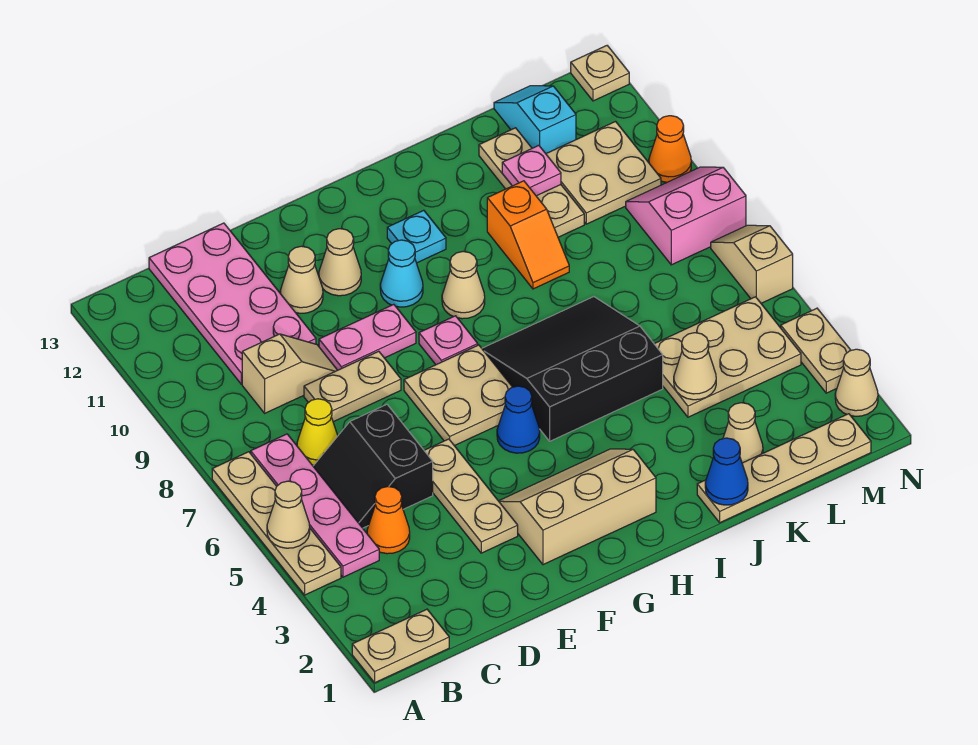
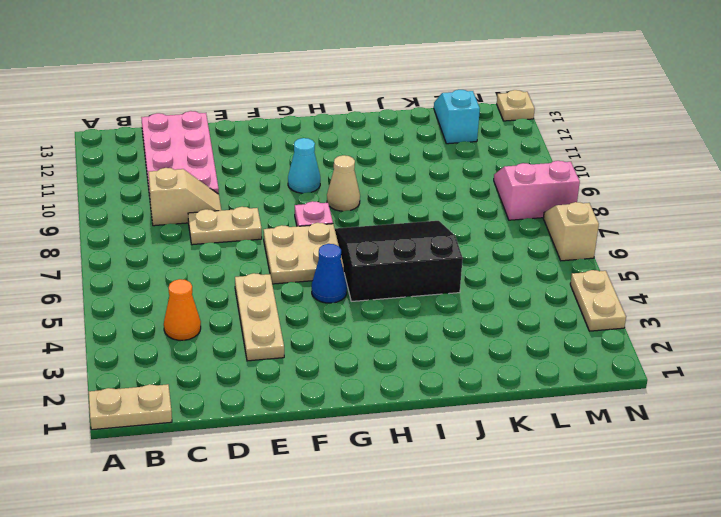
none -> tan 1x4 plate [212,452,341,595]
none -> pink 1x4 plate [251,434,379,577]
none -> black 2x2 slope [313,405,433,528]
none -> yellow 1x1 cone [297,399,338,465]

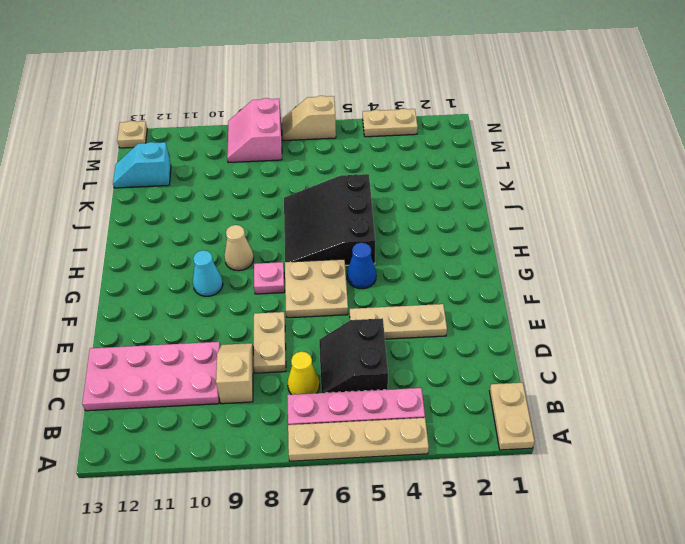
black 2x2 slope [319,318,388,393] -> black 2x2 slope turned to [313,405,433,528]
none -> orange 1x1 cone [367,487,410,554]
none -> pink 1x2 plate [319,304,416,370]
none -> tan 1x1 cone [280,246,323,313]
none -> tan 2x3 slope [499,449,656,565]

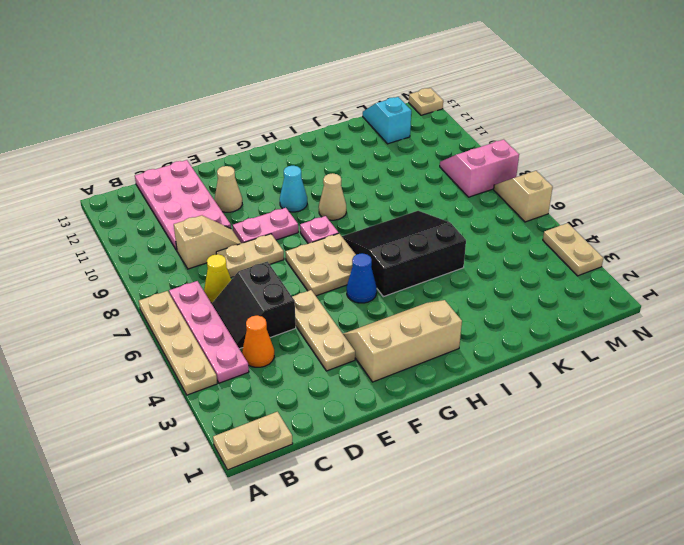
none -> tan 1x1 cone [319,229,361,296]
none -> cyan 1x1 plate [387,210,446,263]
none -> tan 1x4 plate [697,414,871,523]
none -> orange 1x2 slope [487,181,569,289]

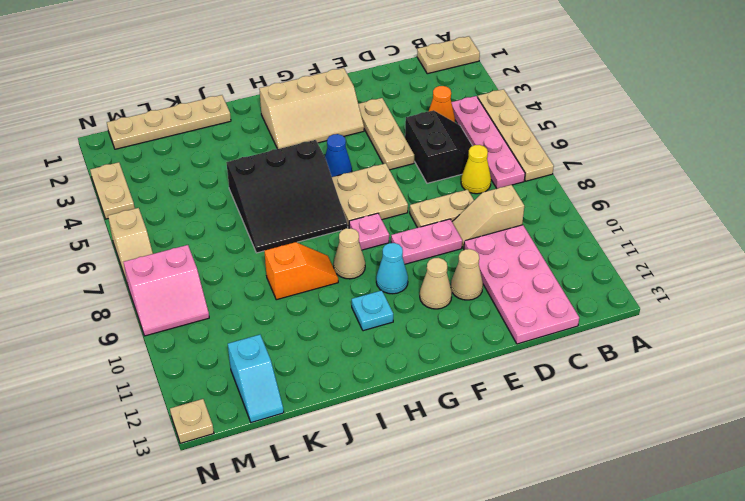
orange 1x2 slope [265,242,338,300] -> orange 1x2 slope turned to [487,181,569,289]
none -> tan 1x1 cone [723,403,763,463]
none -> tan 2x3 plate [655,297,801,417]
none -> tan 1x3 plate [479,128,584,237]
none -> tan 2x2 plate [546,122,661,224]

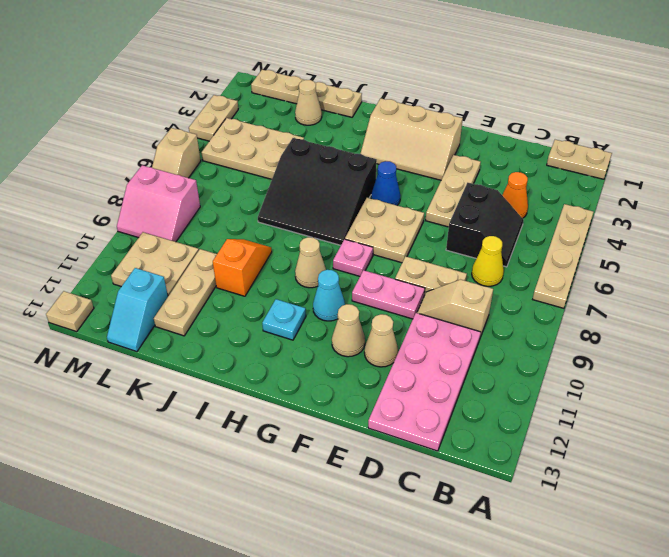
none -> pink 1x4 plate [251,434,379,577]
none -> tan 1x1 cone [835,349,878,416]
none -> orange 1x1 cone [649,116,691,182]
none -> tan 1x1 cone [267,481,310,548]

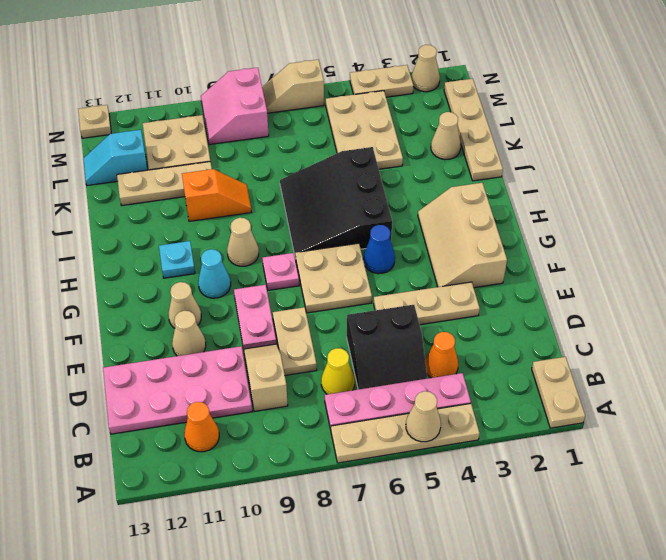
orange 1x1 cone [184,402,219,452] -> orange 1x1 cone moved to [649,116,691,182]
none -> blue 1x1 cone [705,438,748,505]
none -> tan 1x1 cone [674,333,716,400]
none -> pink 1x1 plate [502,145,561,196]

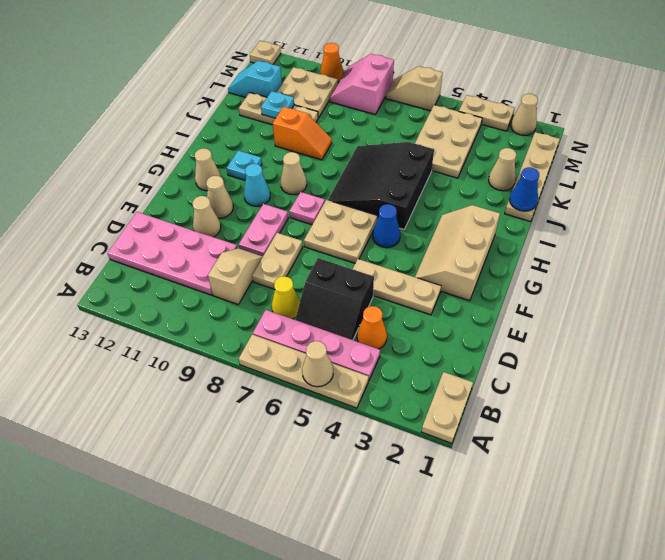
tan 1x1 cone [195,148,221,191] -> tan 1x1 cone moved to [674,333,716,400]
cyan 1x1 plate [261,91,294,118] -> pink 1x1 plate [502,145,561,196]

